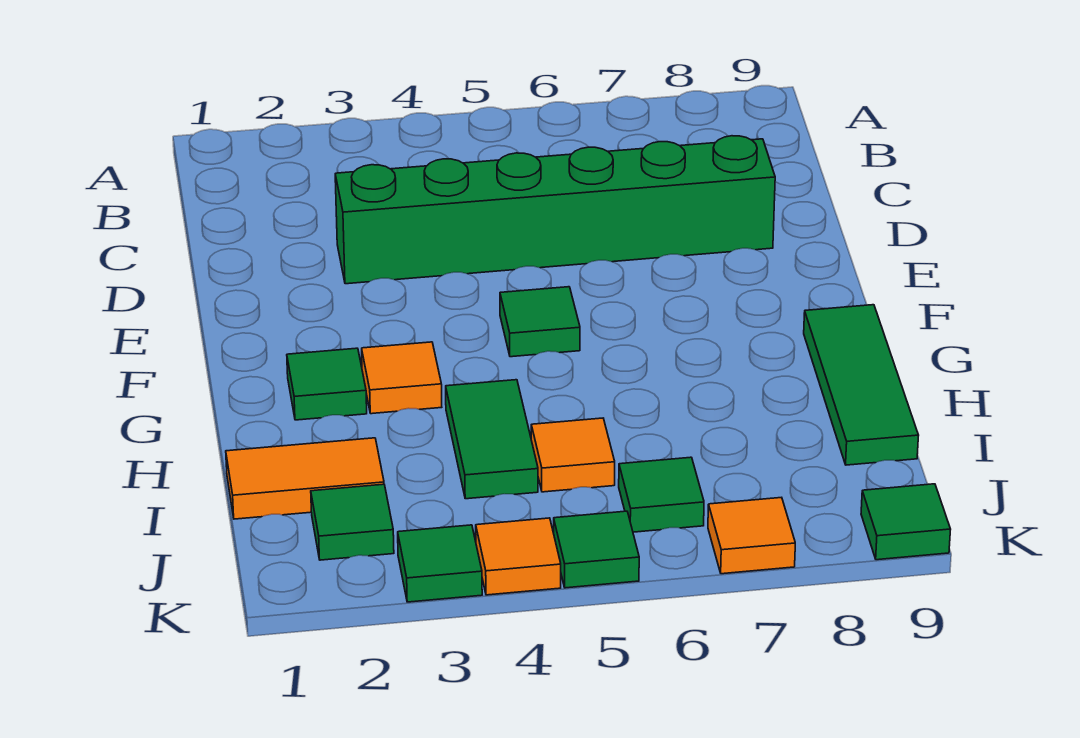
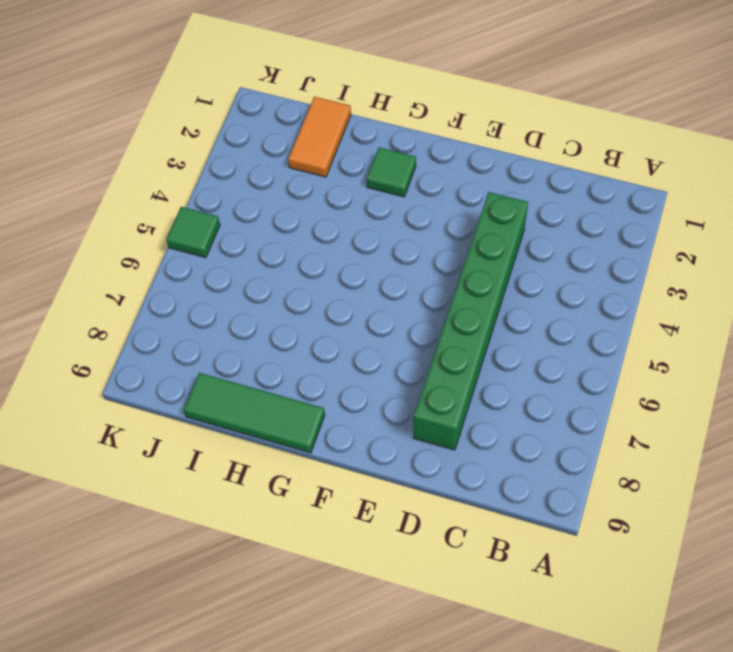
none -> green 1x1 tile [500,287,580,357]
none -> orange 1x1 tile [362,342,442,414]
none -> green 1x2 tile [446,380,538,499]

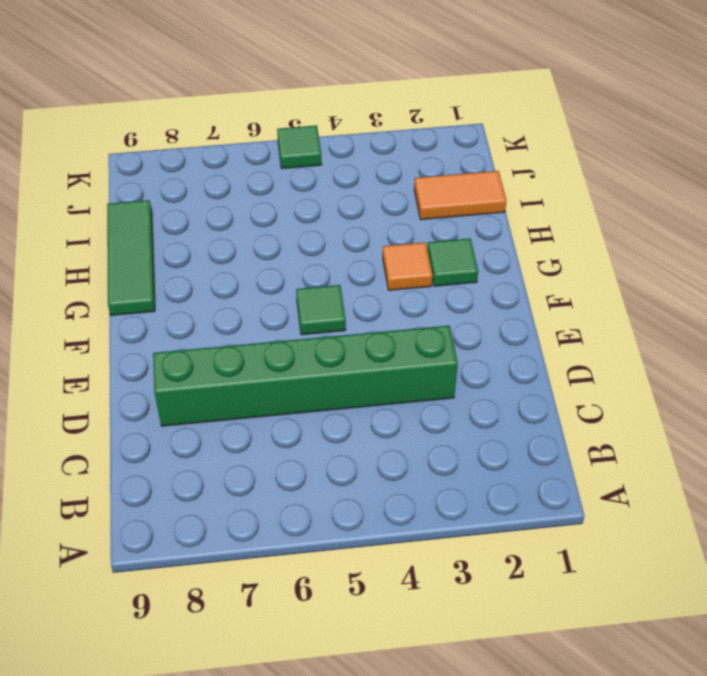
none -> green 1x2 tile [446,380,538,499]
none -> orange 1x1 tile [531,418,615,492]
none -> green 1x1 tile [311,484,394,560]

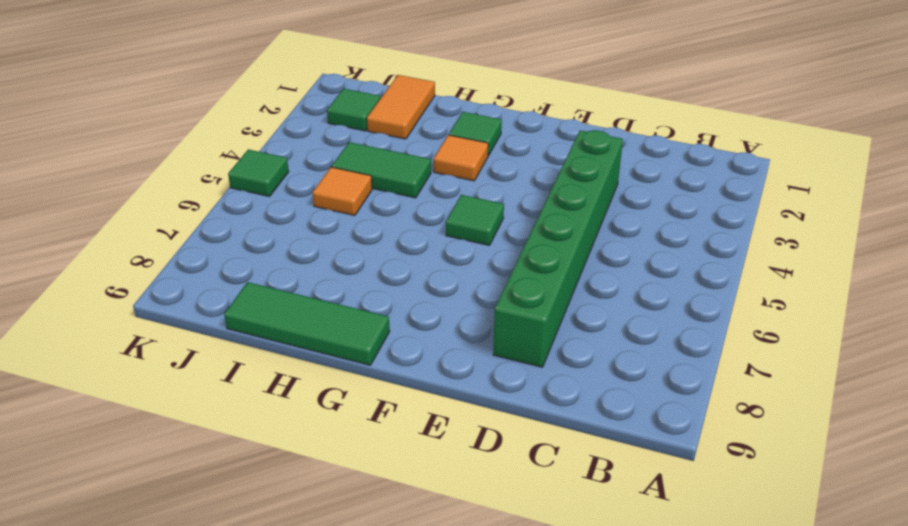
none -> green 1x1 tile [619,457,704,532]
none -> green 1x1 tile [398,525,482,602]
none -> orange 1x1 tile [476,518,561,595]

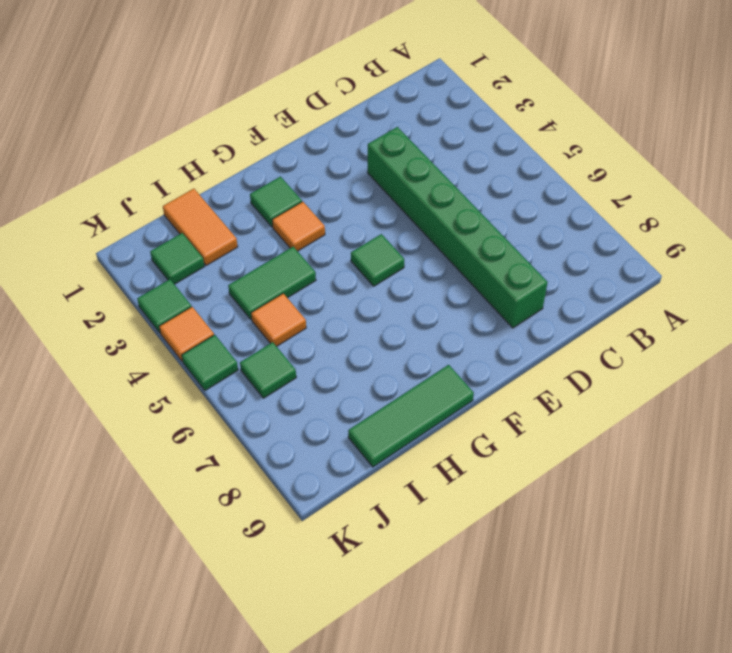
none -> orange 1x1 tile [708,497,795,574]
none -> green 1x1 tile [861,484,951,560]

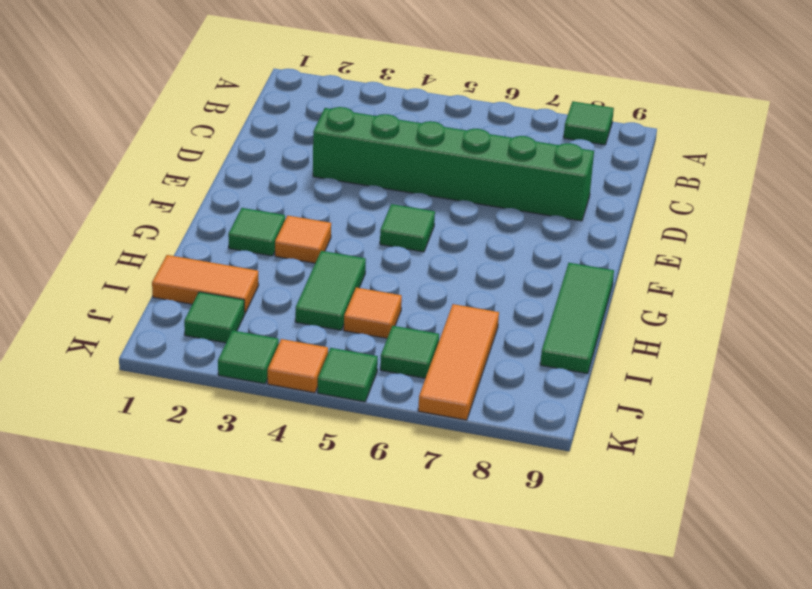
green 1x1 tile [564,101,614,145] -> green 1x1 tile moved to [861,484,951,560]
orange 1x3 tile [418,304,499,420] -> orange 1x1 tile [708,497,795,574]

